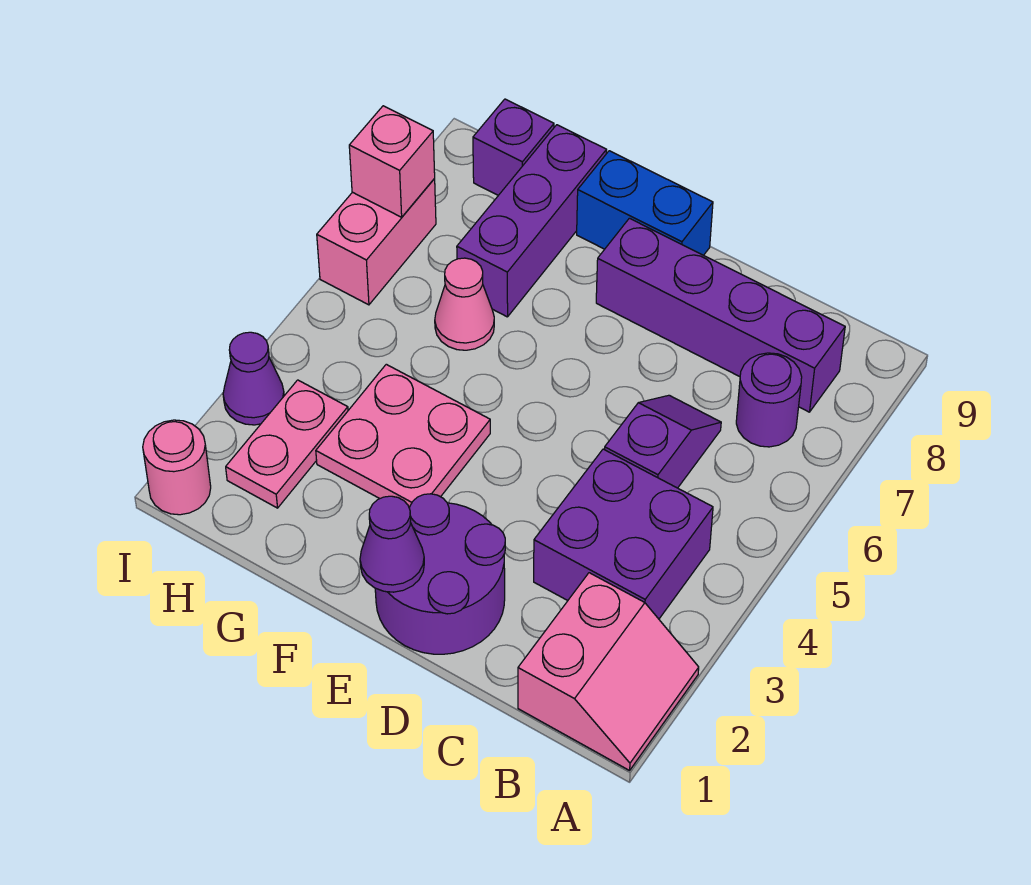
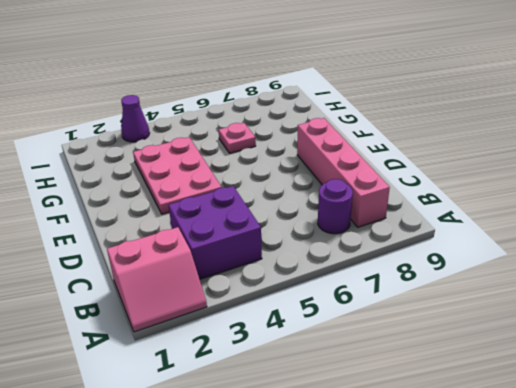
pink 1x4 brick [297,118,390,227] -> purple 1x4 brick [596,218,845,412]
pink 2x3 plate [133,137,222,214] -> pink 2x2 plate [316,364,490,508]
pink 1x1 plate [219,123,256,153] -> pink 1x1 cone [435,258,494,350]
none -> purple 1x2 slope [605,395,721,488]
none -> purple 2x2 round brick [375,494,505,654]
none -> blue 1x2 brick [577,151,713,255]

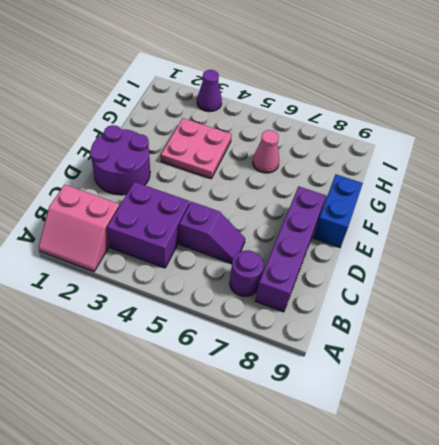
none -> purple 1x3 brick [457,125,607,317]
none -> pink 1x2 plate [226,380,348,508]
none -> purple 1x1 brick [473,99,554,195]

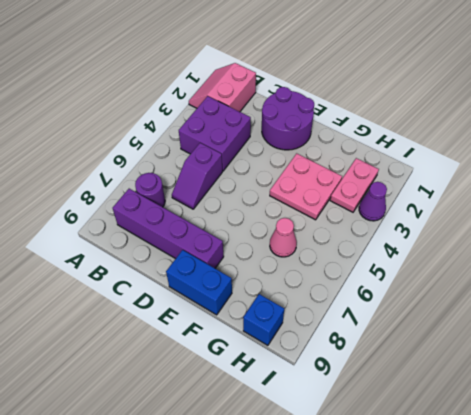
blue 1x1 brick [243,294,284,346] -> purple 1x1 brick [473,99,554,195]
none -> purple 1x3 brick [457,125,607,317]
none -> pink 1x1 round brick [143,420,211,515]
none -> pink 1x2 brick [317,179,436,305]

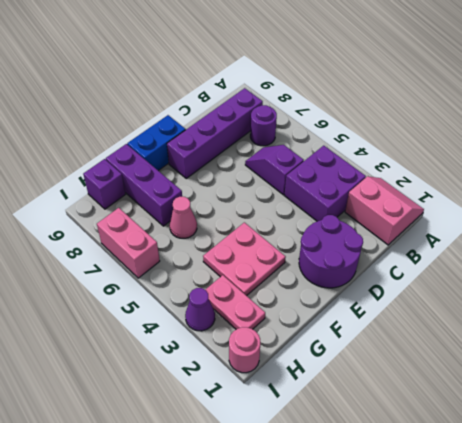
none -> purple 1x1 cone [360,496,424,592]
none -> pink 1x1 brick [349,106,435,217]

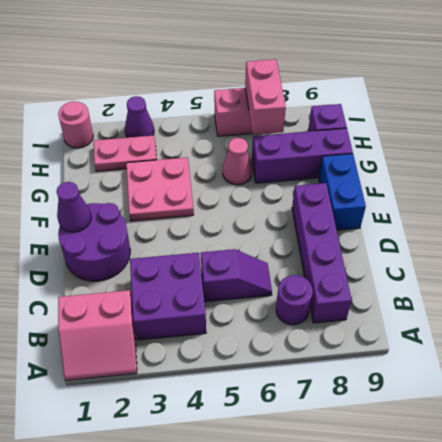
pink 1x2 brick [245,59,286,135] -> pink 1x1 brick [349,106,435,217]

